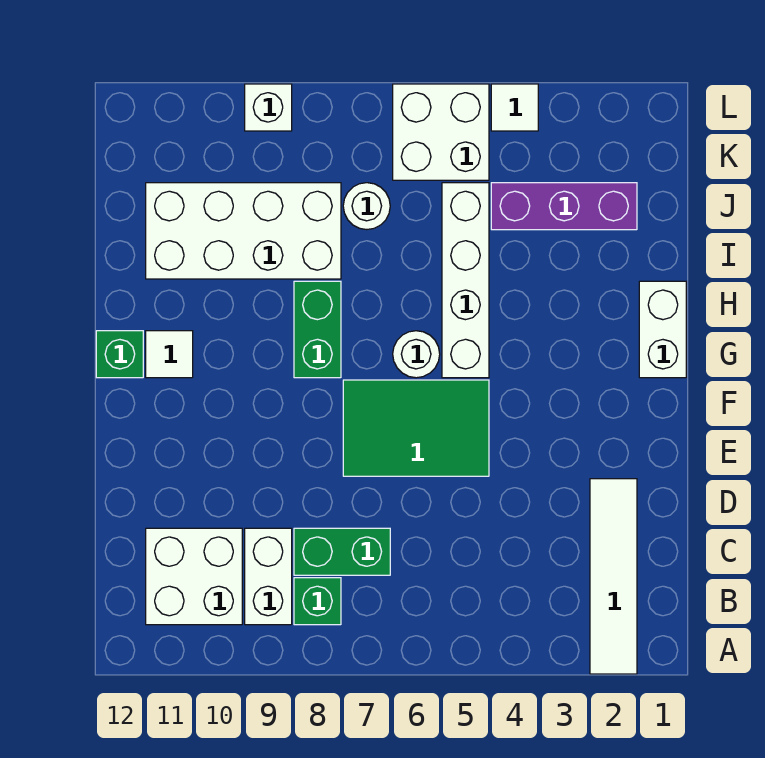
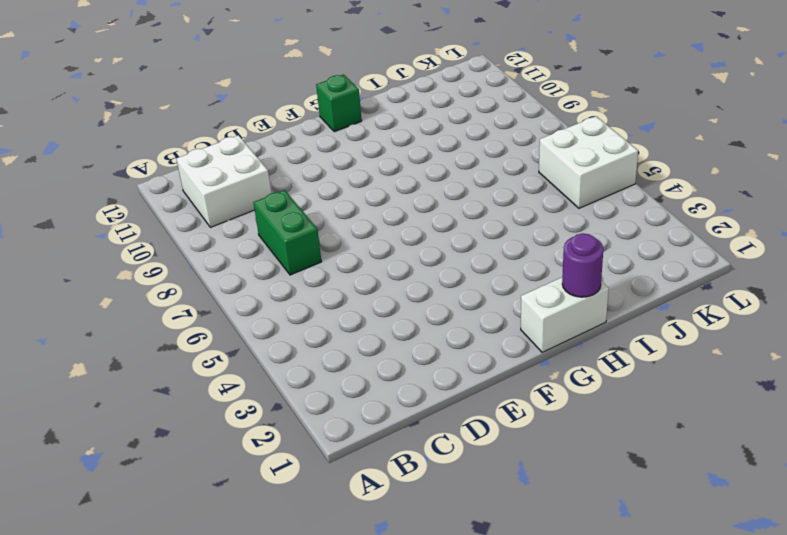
purple 1x1 round brick [562,233,603,297] -> none
none -> white 1x4 tile [590,479,637,674]
none -> green 1x1 brick [294,578,341,625]
none -> white 1x2 brick [245,528,292,625]

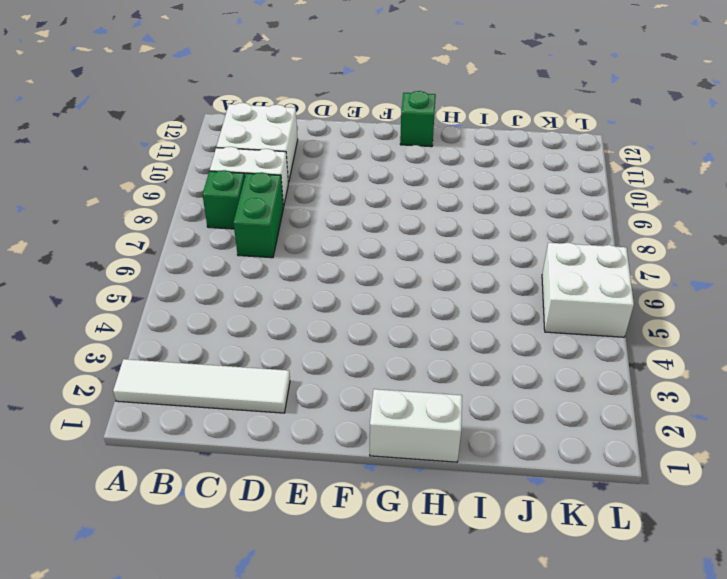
none -> green 2x3 tile [343,380,489,476]
none -> white 1x4 brick [442,183,489,378]
none -> white 1x1 round brick [393,331,440,378]

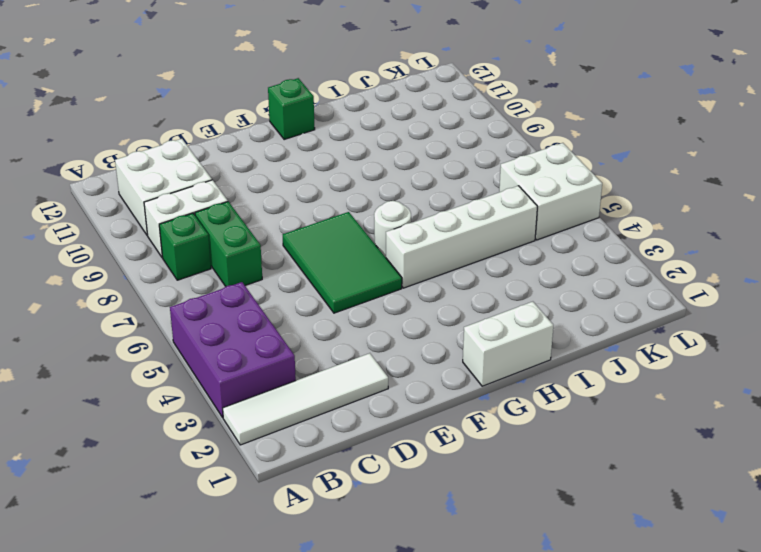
purple 2x3 brick [170,282,296,418] -> none
none -> green 1x2 brick [294,281,341,378]
none -> white 1x1 tile [146,331,193,378]
none -> white 2x4 brick [146,183,341,279]

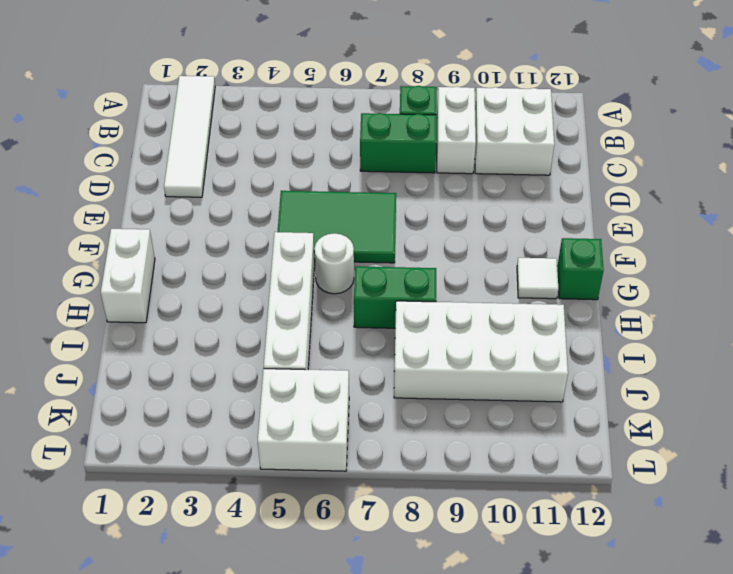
green 1x2 brick [354,266,436,328] -> green 1x2 brick turned to [294,281,341,378]
none -> purple 1x3 brick [491,183,637,230]
none -> white 1x1 round brick [343,183,390,230]
none -> white 1x1 tile [491,84,538,131]

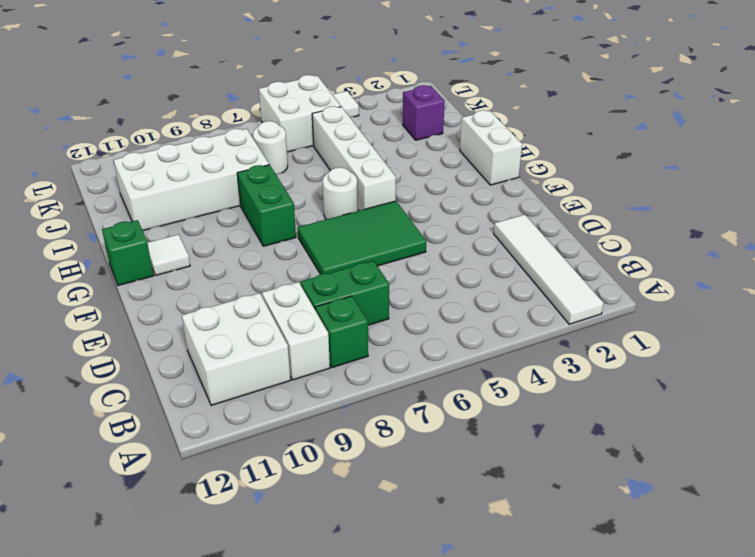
purple 1x1 brick [403,85,445,140] -> purple 1x3 brick [491,183,637,230]
none -> white 1x1 brick [245,84,292,131]

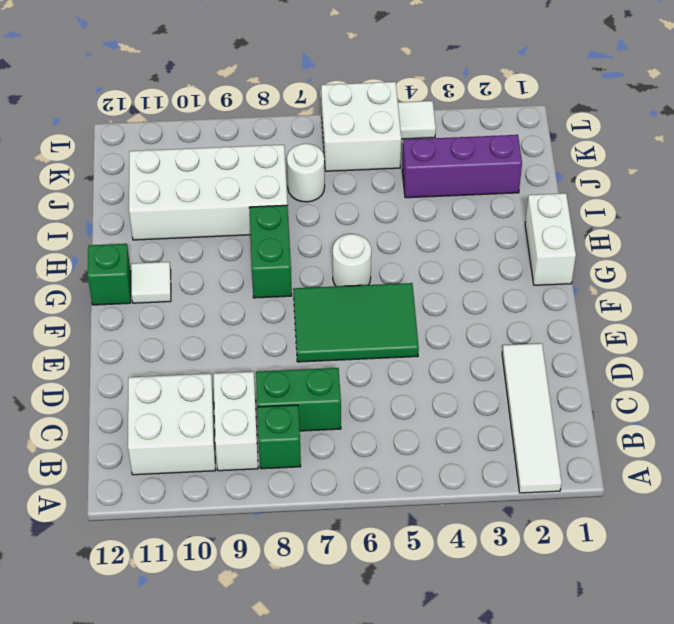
none -> white 1x4 brick [442,183,489,378]
none -> white 1x1 brick [245,84,292,131]

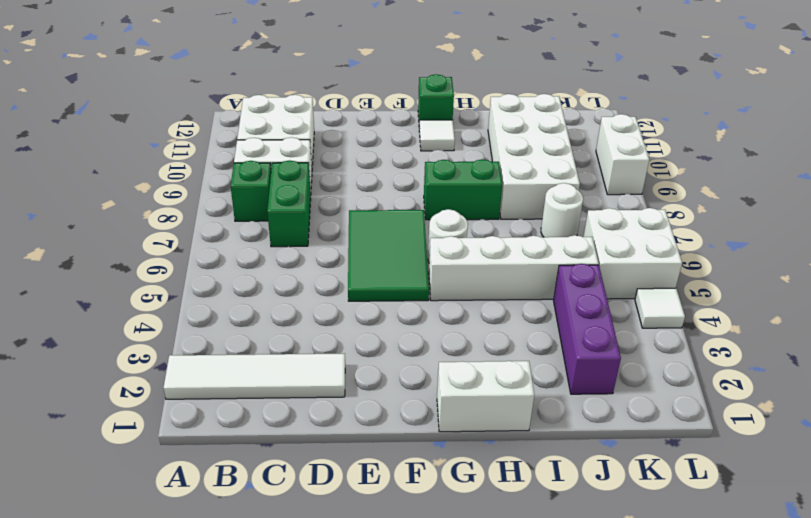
white 1x2 brick [596,114,649,195] -> white 1x1 brick [245,84,292,131]

